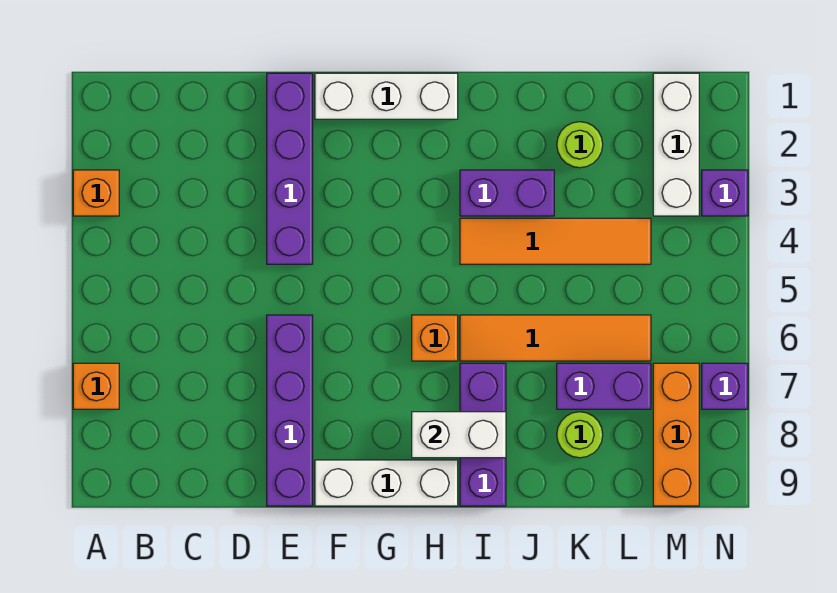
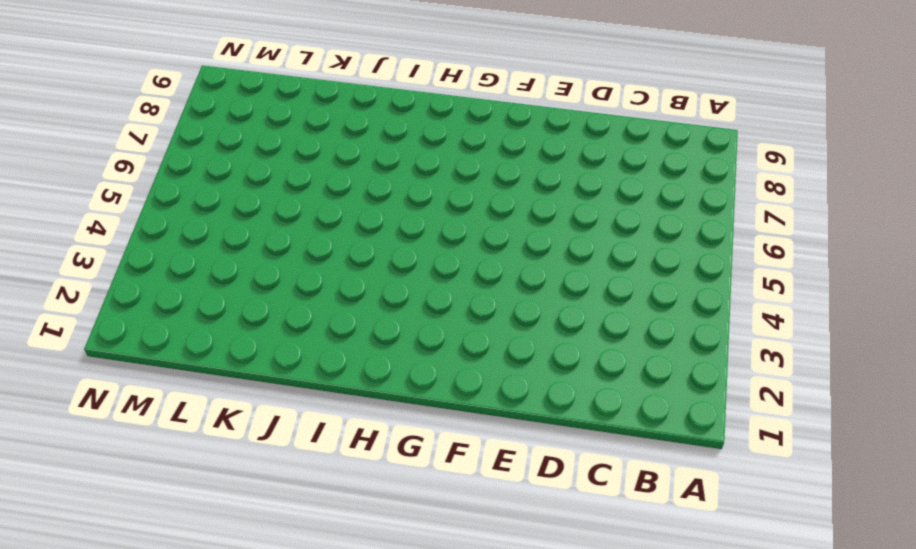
none -> orange 1x1 brick [73,170,119,216]
none -> orange 1x1 brick [73,363,119,409]
none -> purple 1x4 brick [267,73,313,264]

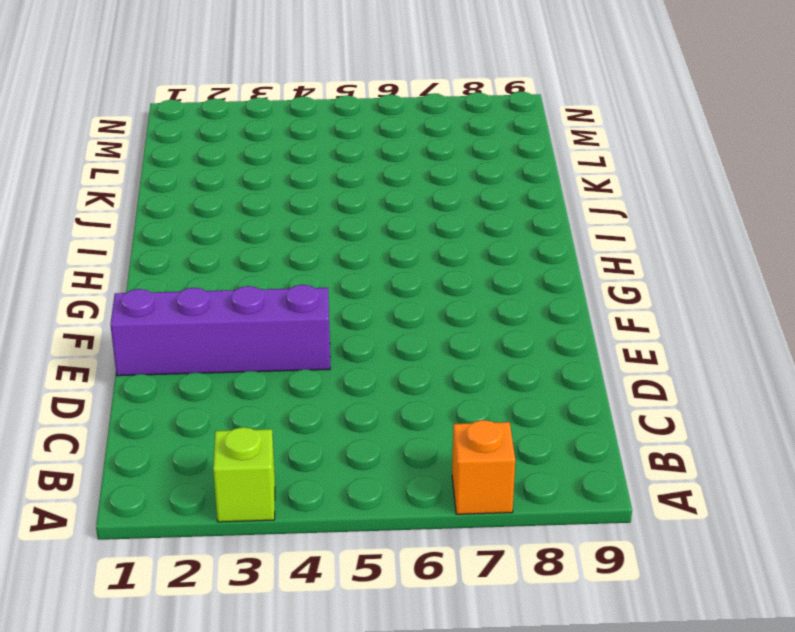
lime 1x1 brick [213,427,275,522] -> orange 1x1 brick [73,170,119,216]
none -> purple 1x4 brick [267,315,313,506]
none -> white 1x3 brick [315,73,458,119]
none -> white 1x3 brick [315,460,458,506]

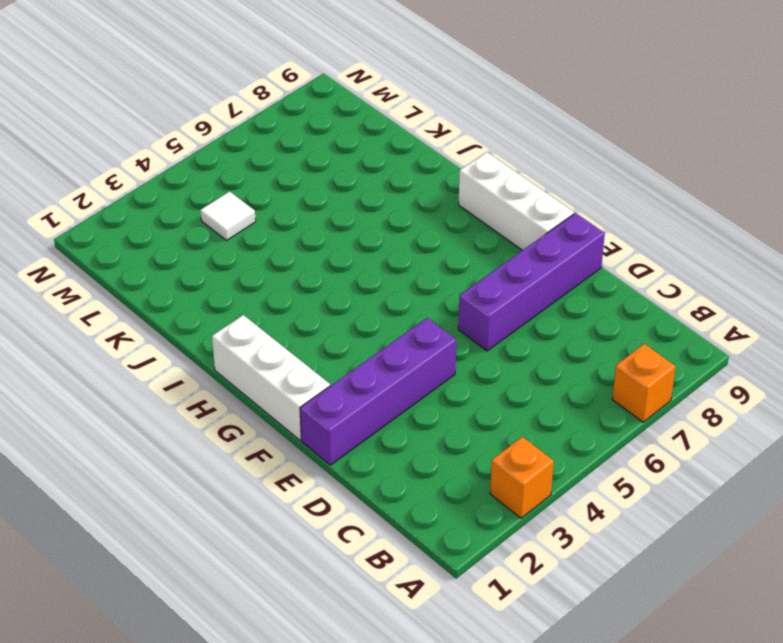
white 1x1 tile [200,192,256,240] -> orange 1x4 tile [460,218,651,264]
none -> orange 1x1 brick [412,315,458,361]
none -> purple 1x2 brick [460,170,554,216]
none -> orange 1x4 tile [460,315,651,361]

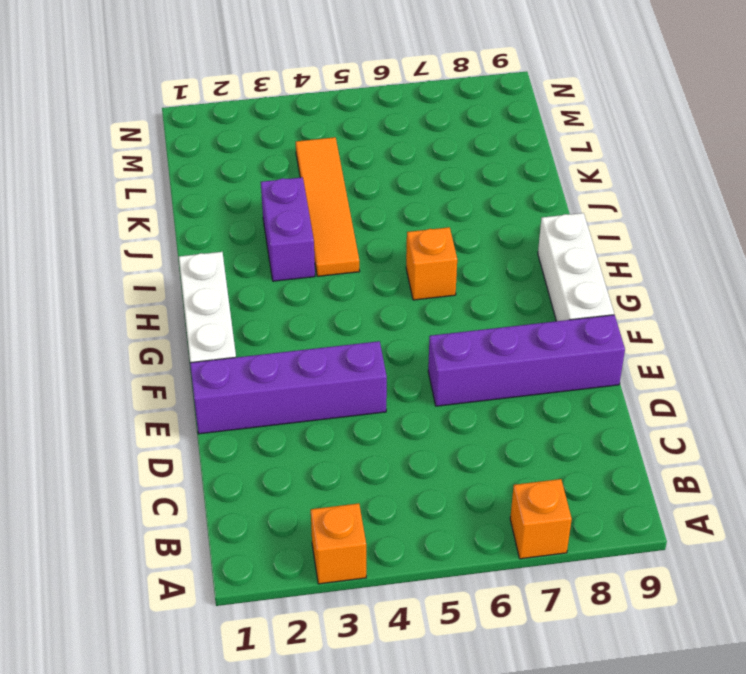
none -> orange 1x4 tile [460,315,651,361]
none -> purple 1x3 brick [460,363,506,506]
none -> lime 1x1 round brick [557,122,603,168]

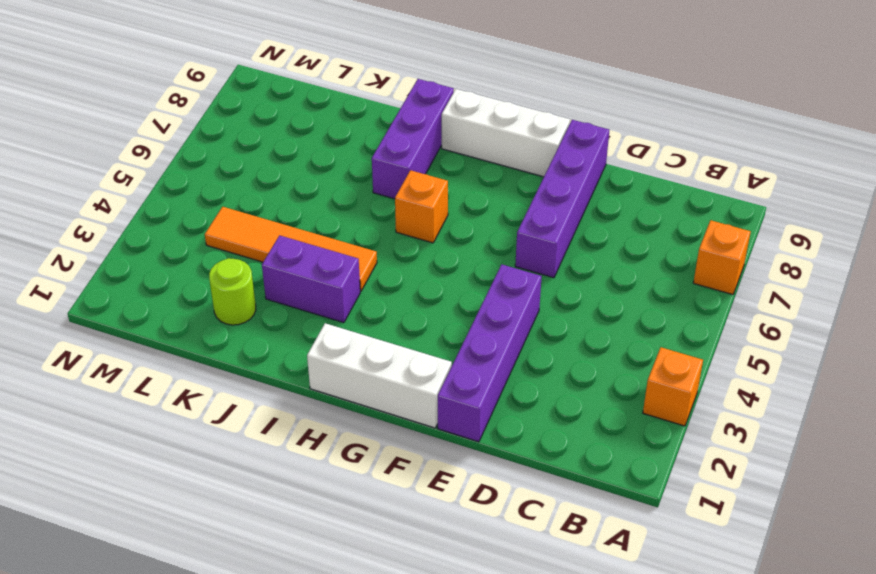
none -> orange 1x4 tile [460,315,651,361]
none -> purple 1x2 brick [557,363,651,409]
none -> lime 1x1 round brick [557,412,603,458]

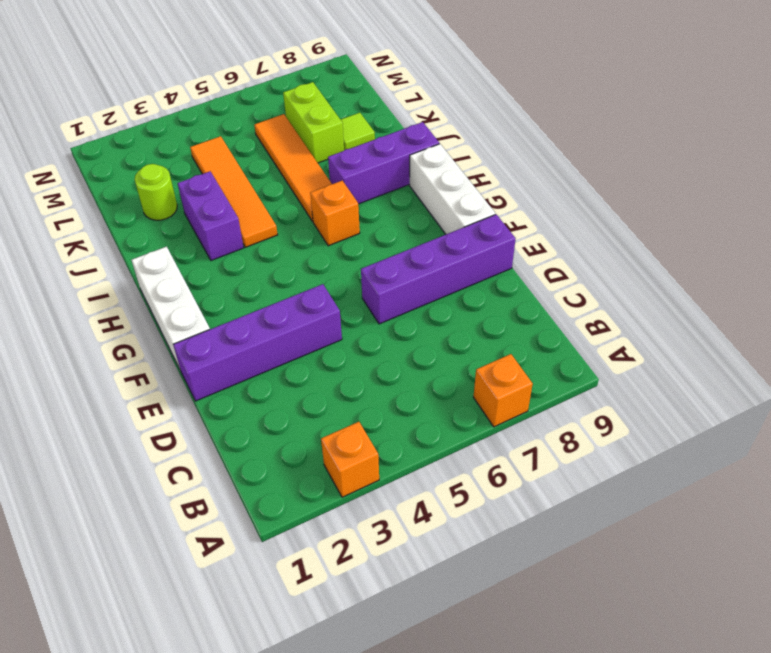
lime 1x2 brick [283,82,344,163] -> purple 1x2 brick [557,363,651,409]
lime 1x1 tile [340,113,375,150] -> lime 1x1 round brick [557,412,603,458]
none -> white 1x3 brick [653,73,699,216]
none -> orange 1x3 brick [653,363,699,506]
none -> purple 1x1 brick [702,170,748,216]

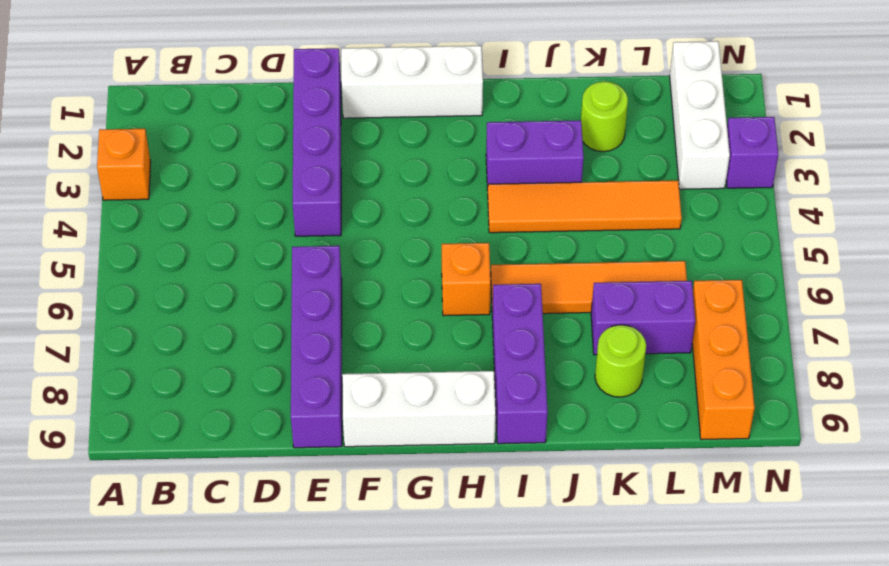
none -> orange 1x1 brick [73,363,119,409]
none -> purple 1x1 brick [702,363,748,409]
none -> white 1x2 brick [412,412,506,458]

